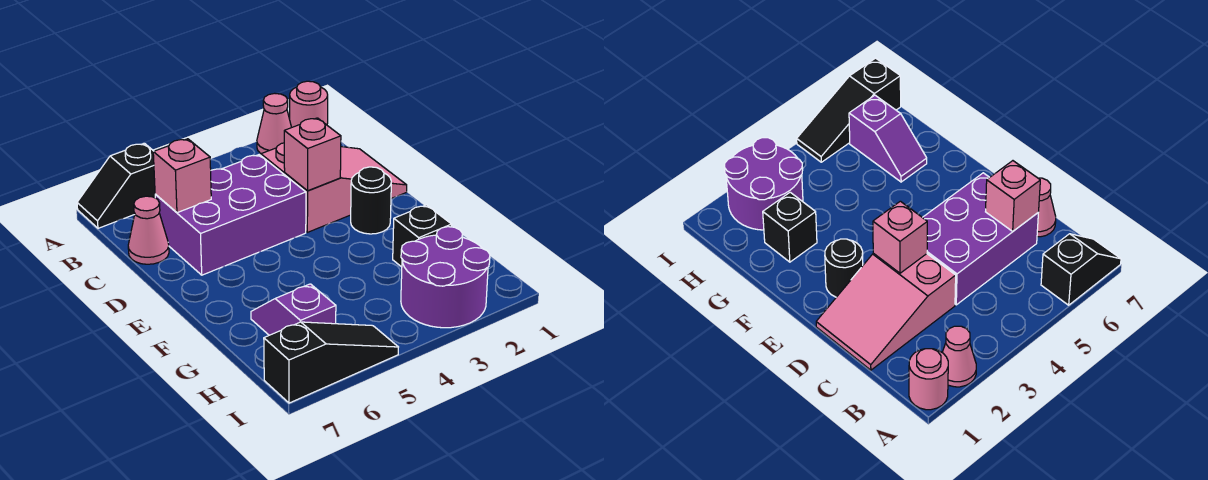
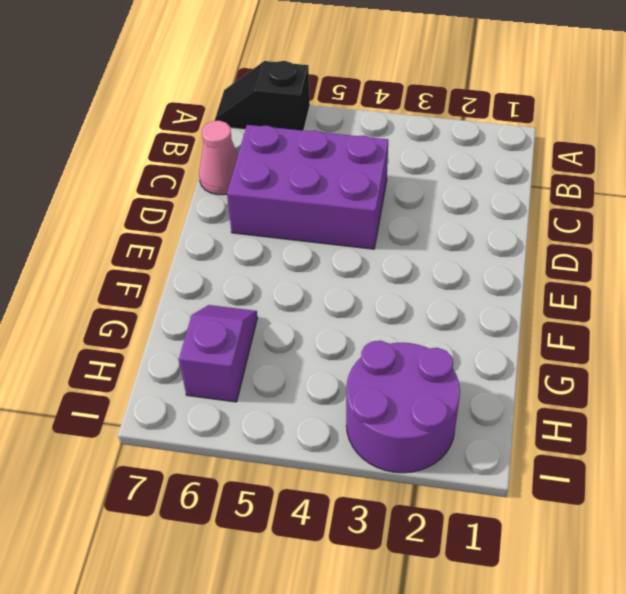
none -> pink 1x1 round brick [290,81,328,127]
none -> pink 1x1 cone [257,93,292,154]
none -> pink 2x3 slope [261,143,407,232]

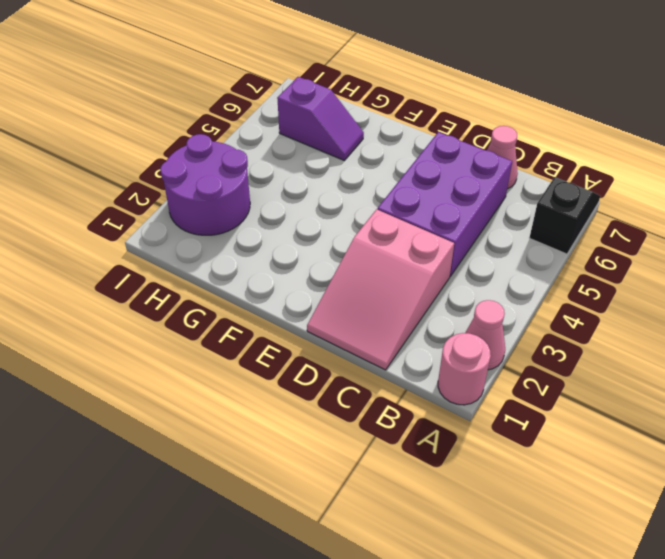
none -> black 1x1 round brick [351,167,391,234]
none -> black 1x1 brick [393,205,452,267]
none -> black 1x3 slope [264,322,398,403]

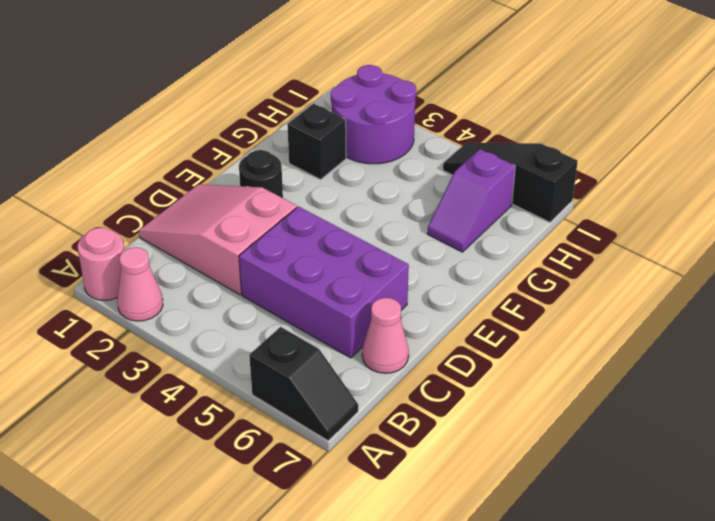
none -> pink 1x1 brick [153,139,211,213]
none -> pink 1x1 brick [284,118,341,191]

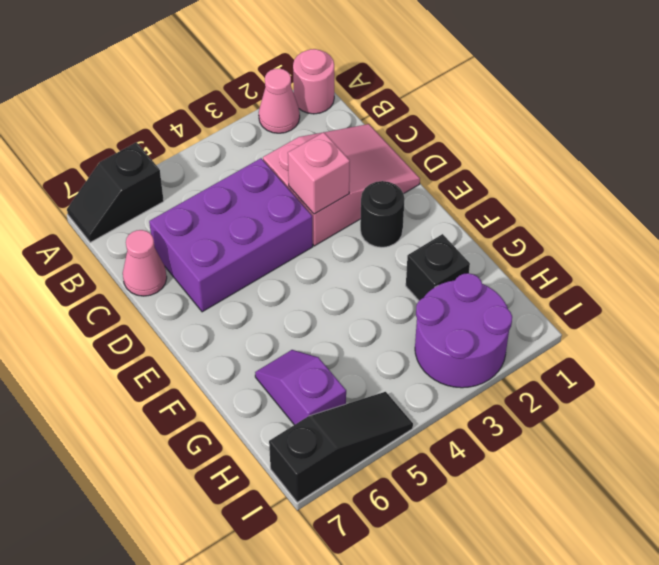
none -> pink 1x1 brick [153,139,211,213]

